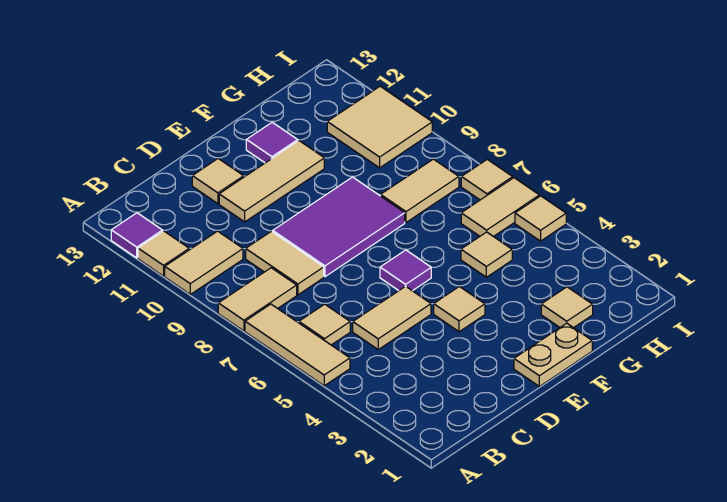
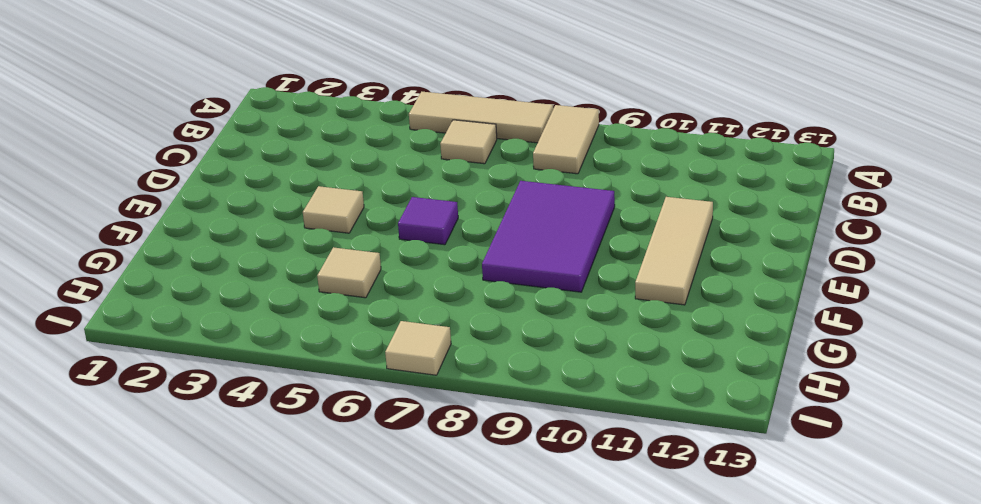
none -> tan 1x2 tile [165,231,243,294]
none -> tan 1x1 tile [138,231,189,276]
none -> purple 1x1 tile [111,213,163,258]

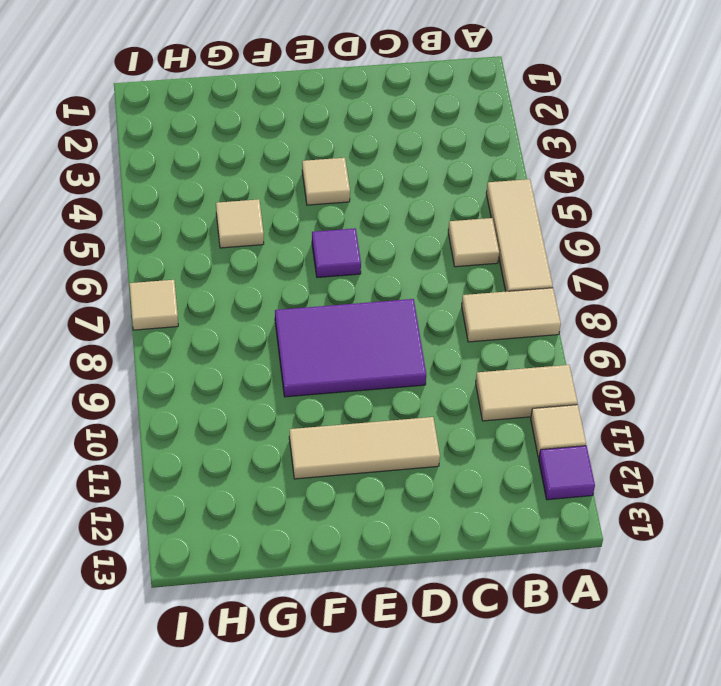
none -> tan 1x2 tile [353,286,431,349]
none -> tan 1x2 tile [246,231,324,295]
none -> tan 1x1 tile [192,159,244,204]

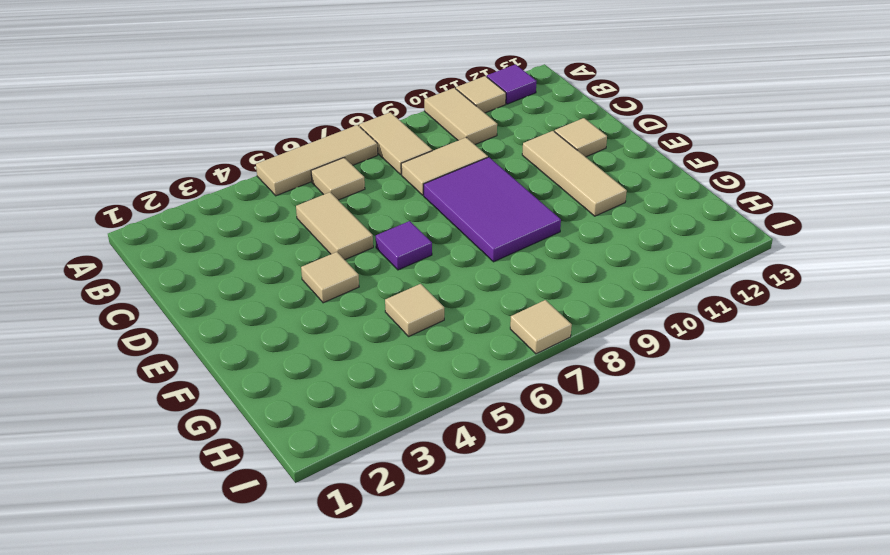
none -> tan 1x2 plate [514,323,592,386]
none -> purple 1x1 tile [246,122,298,163]
none -> tan 1x1 tile [541,287,593,328]

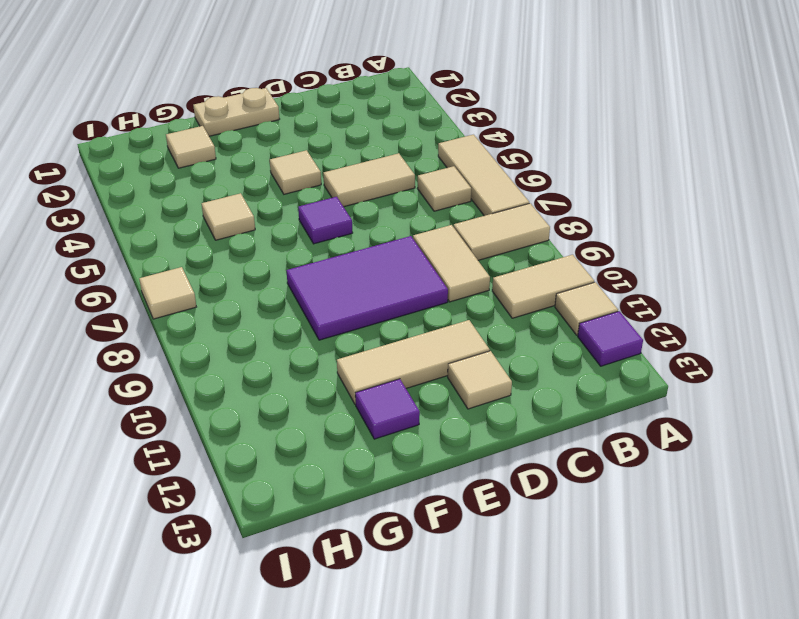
none -> tan 1x2 tile [381,159,459,222]
none -> tan 1x2 tile [461,178,539,237]
none -> tan 2x2 tile [327,86,432,168]

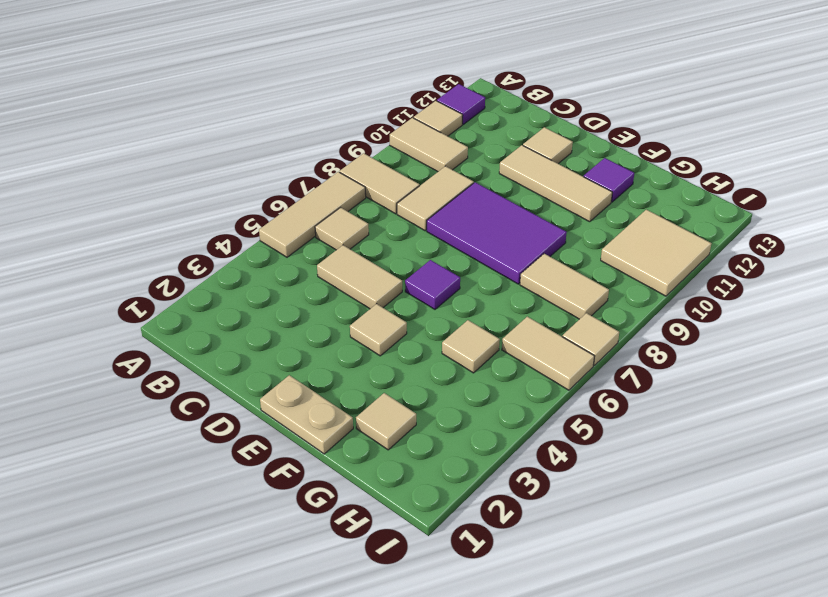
none -> tan 1x1 tile [515,196,566,241]

